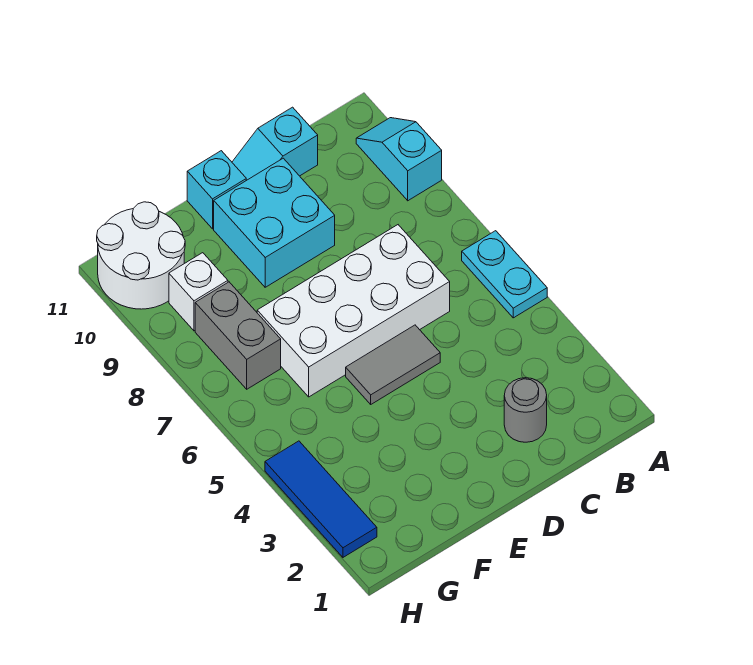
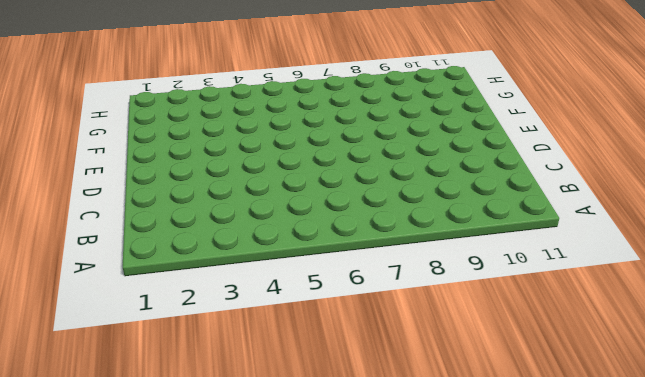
none -> cyan 1x2 plate [462,231,547,318]
none -> cyan 1x2 slope [356,118,442,201]
none -> grey 1x1 round brick [504,378,547,442]

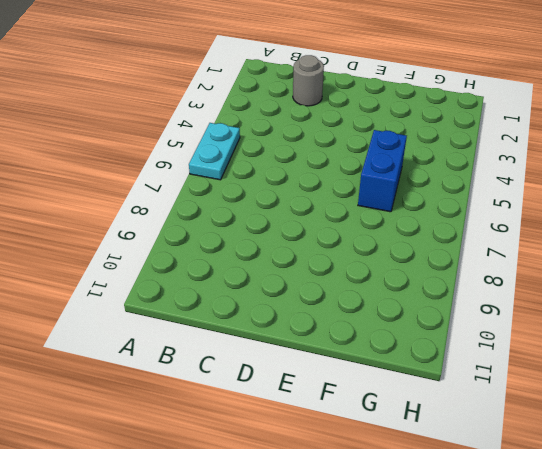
blue 1x2 brick [358,130,407,212] -> white 2x4 brick [257,225,450,397]
none -> cyan 1x2 slope [356,118,442,201]
none -> cyan 1x2 slope [232,107,318,180]
none -> grey 1x2 tile [346,325,440,404]

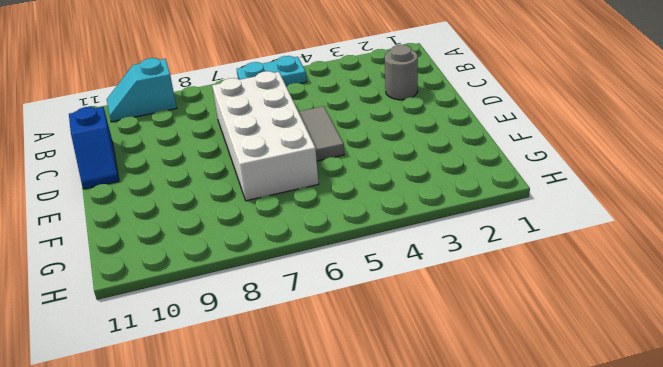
blue 1x2 slope [69,107,119,189] -> cyan 1x2 slope [232,107,318,180]
none -> cyan 2x2 brick [214,158,335,287]
none -> cyan 1x1 brick [187,151,246,229]
none -> grey 1x2 brick [195,282,281,389]

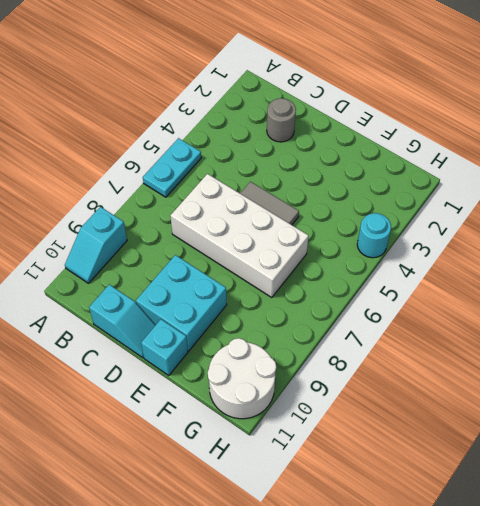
cyan 1x1 round brick [357,213,391,258] -> blue 1x3 tile [265,441,377,557]
none -> grey 1x2 brick [195,282,281,389]
none -> white 1x1 brick [169,253,228,331]

